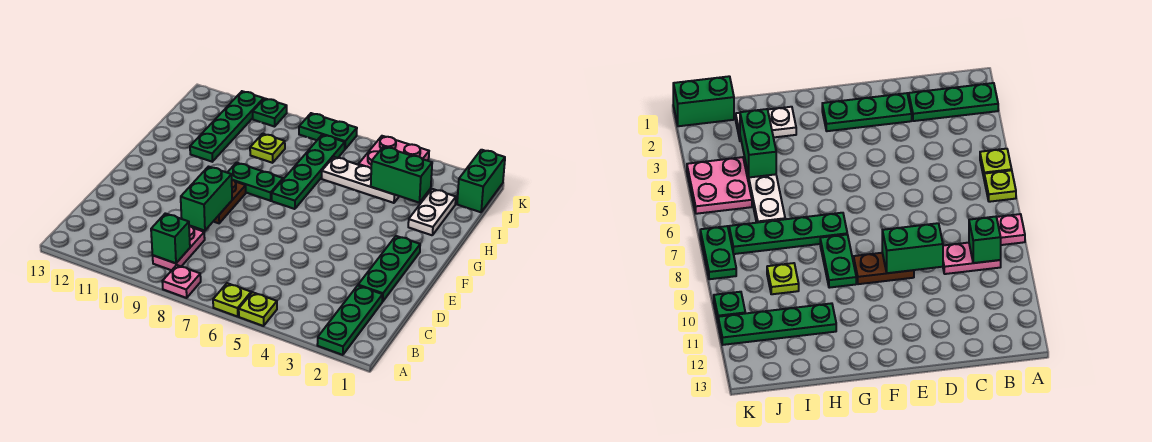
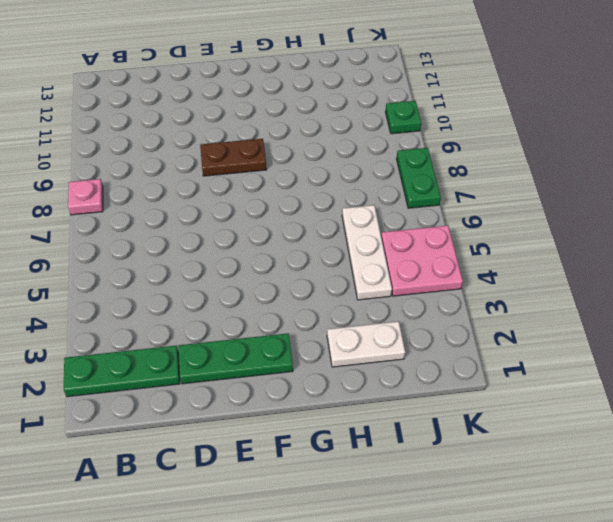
none -> lime 1x1 plate [239,292,277,326]
none -> lime 1x1 plate [213,283,251,317]
none -> pink 1x2 plate [153,226,205,270]

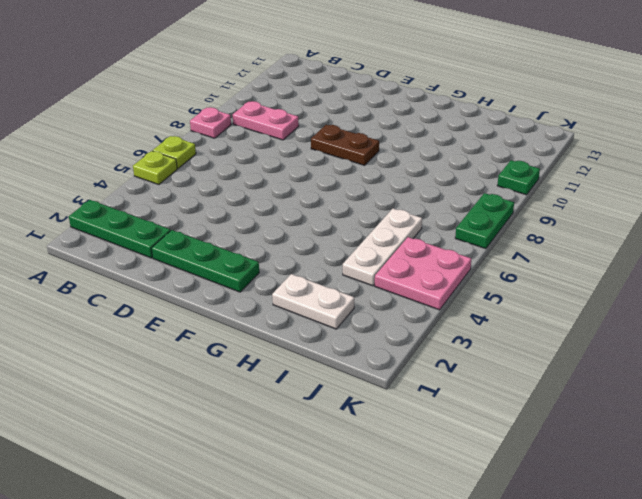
none -> green 1x4 plate [272,135,345,209]
none -> green 1x2 plate [227,163,283,201]
none -> green 1x4 plate [190,91,264,162]

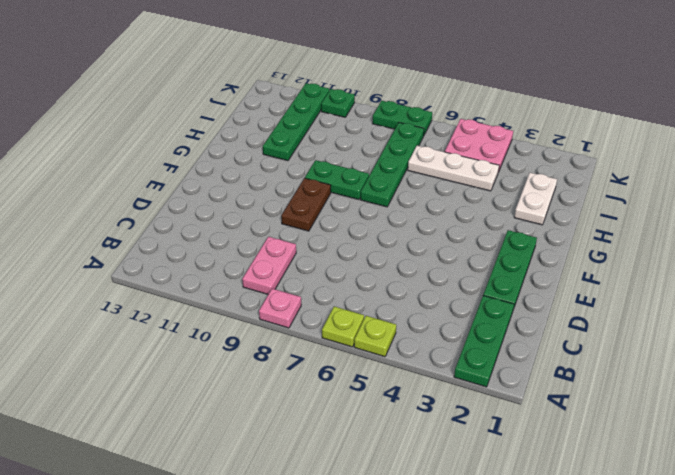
none -> lime 1x1 plate [250,134,285,163]
none -> green 1x2 brick [457,150,505,212]
none -> green 1x1 brick [151,213,190,263]

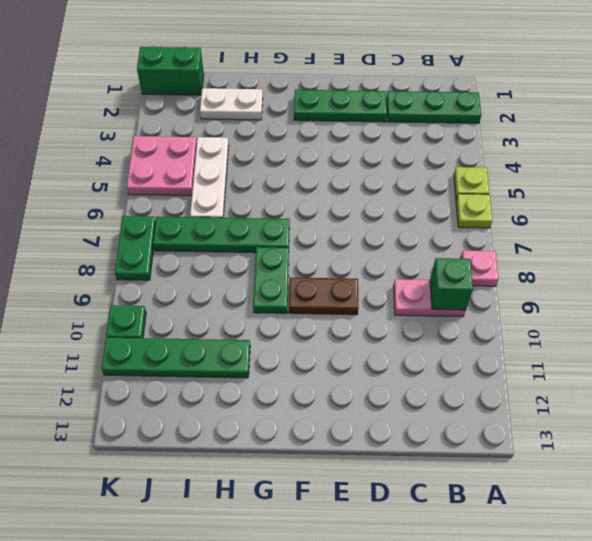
none -> lime 1x1 plate [250,134,285,163]
none -> green 1x2 brick [181,167,232,231]
none -> green 1x2 brick [371,147,432,203]

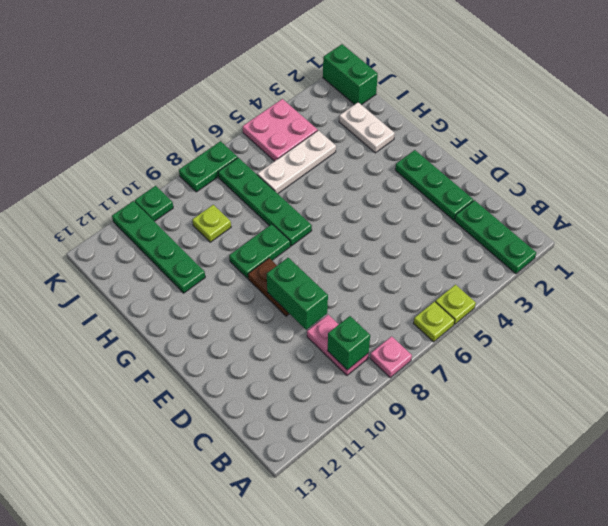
none -> green 1x2 brick [371,147,432,203]

